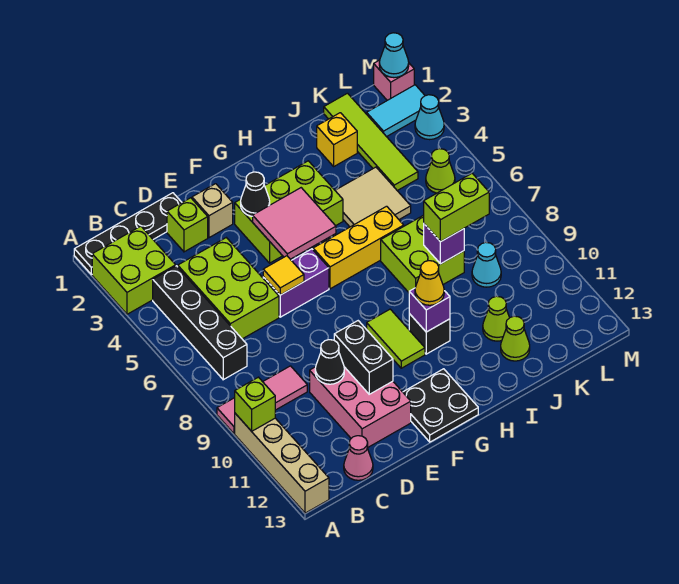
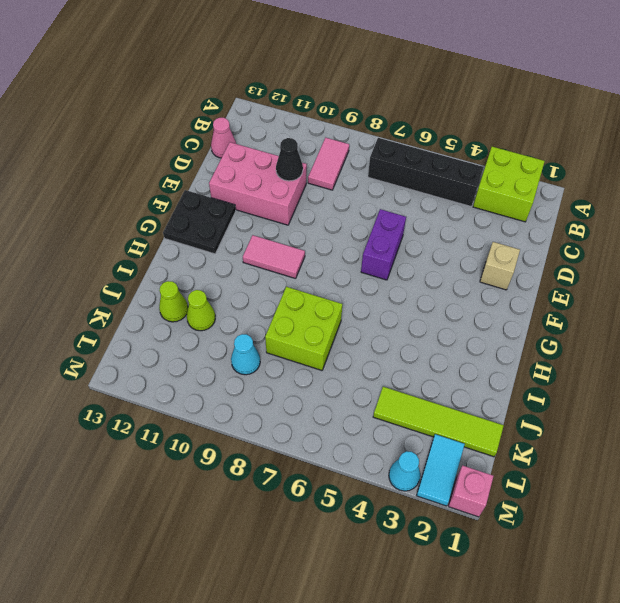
pink 1x2 tile [308,138,349,190] -> pink 1x3 tile [217,366,307,433]
pink 1x2 tile [243,235,305,279] -> lime 1x2 tile [367,309,425,368]
none -> black 1x4 plate [74,193,182,275]
none -> tan 1x4 brick [235,413,329,513]
none -> lime 2x3 brick [178,238,279,339]
none -> lime 1x1 brick [167,198,208,252]

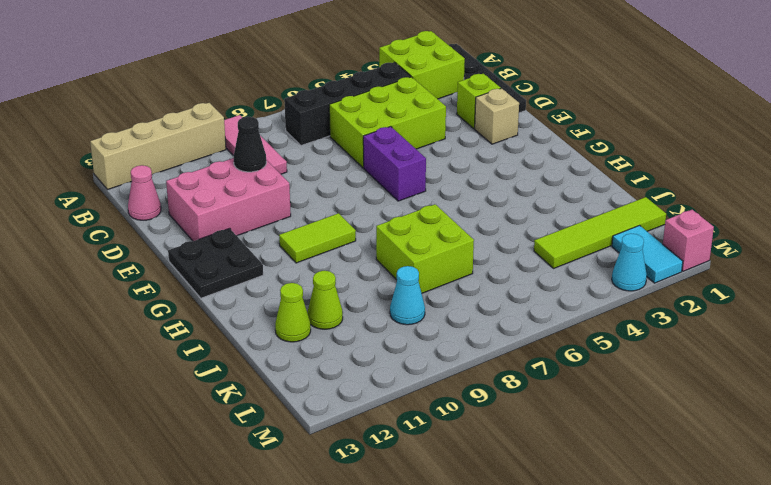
none -> lime 2x3 brick [235,161,343,263]
none -> yellow 1x3 brick [313,206,404,289]
none -> black 1x1 brick [409,314,450,354]
none -> tan 2x2 tile [335,167,411,227]

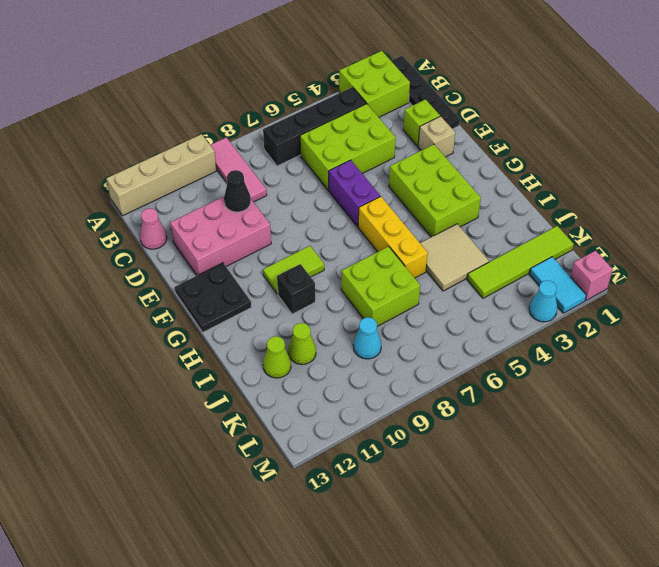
none -> yellow 1x1 brick [317,113,357,166]
none -> lime 1x1 cone [426,149,455,193]
none -> lime 1x1 brick [235,377,275,431]
none -> yellow 1x1 tile [263,256,304,295]

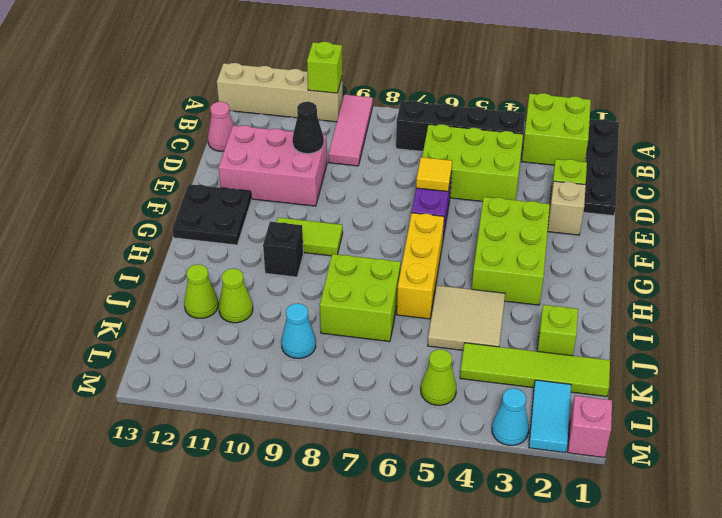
lime 1x1 brick [537,305,578,356] -> yellow 1x1 brick [317,113,357,166]
none -> black 1x2 brick [334,321,393,394]
none -> black 1x1 cone [241,172,270,216]
none -> pink 2x2 tile [253,188,336,259]
none -> purple 1x1 brick [409,288,450,332]

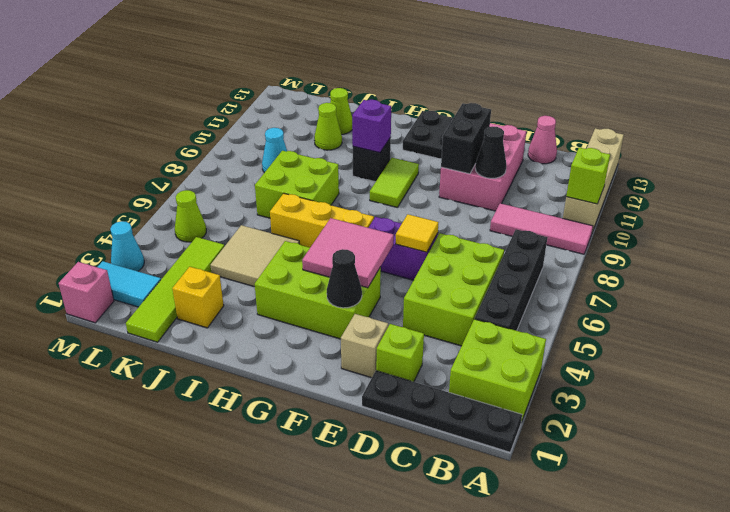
none -> purple 1x1 brick [424,224,464,264]
none -> cyan 1x1 cone [379,33,409,78]
none -> yellow 1x1 cone [415,261,444,305]
none -> lime 1x2 brick [424,173,489,242]

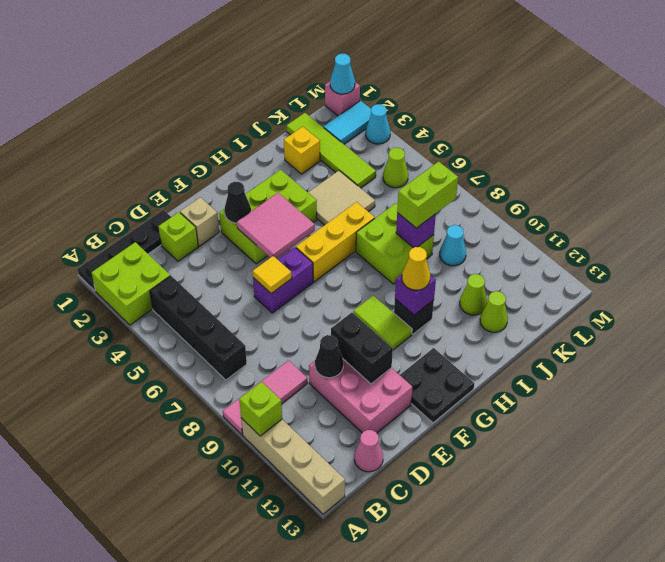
none -> lime 2x3 brick [178,238,279,339]

